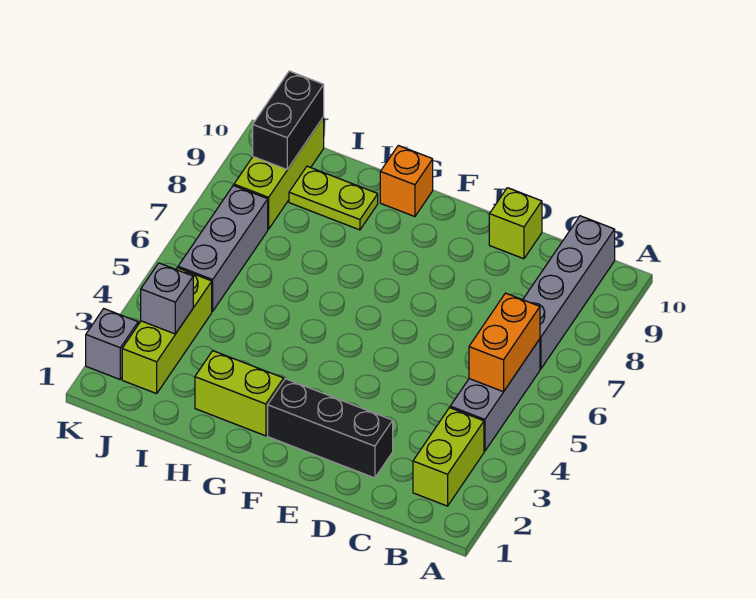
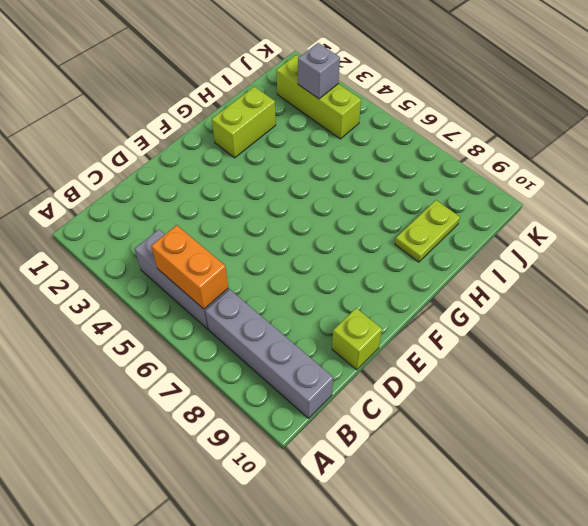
none -> lime 1x2 brick [413,408,484,506]
none -> black 1x3 brick [268,379,393,478]
none -> orange 1x1 brick [380,145,433,217]

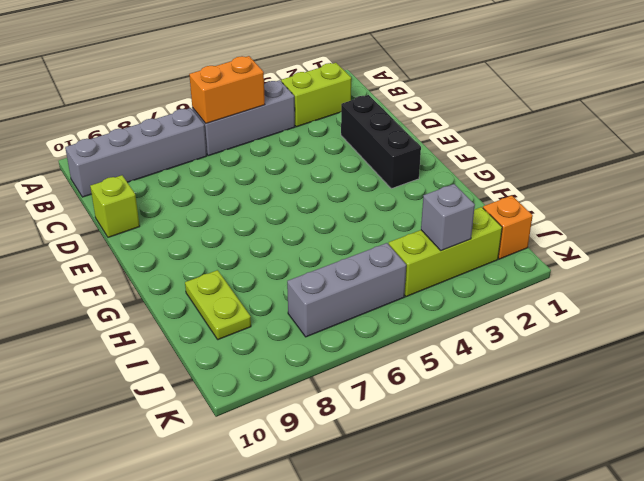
orange 1x1 brick [483,195,533,259] -> orange 1x1 brick moved to [380,145,433,217]
none -> lime 1x2 brick [195,351,284,436]
none -> lime 1x3 brick [234,117,324,229]
none -> grey 1x1 brick [86,309,138,379]

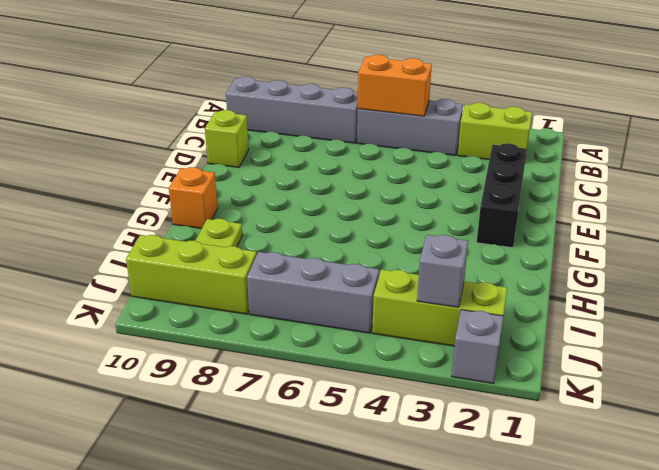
none -> lime 1x2 brick [195,351,284,436]
none -> black 1x2 brick [253,71,324,169]

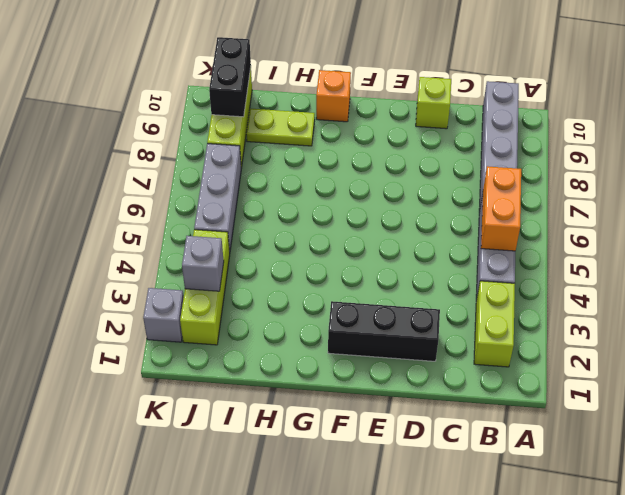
none -> lime 1x2 brick [195,351,284,436]

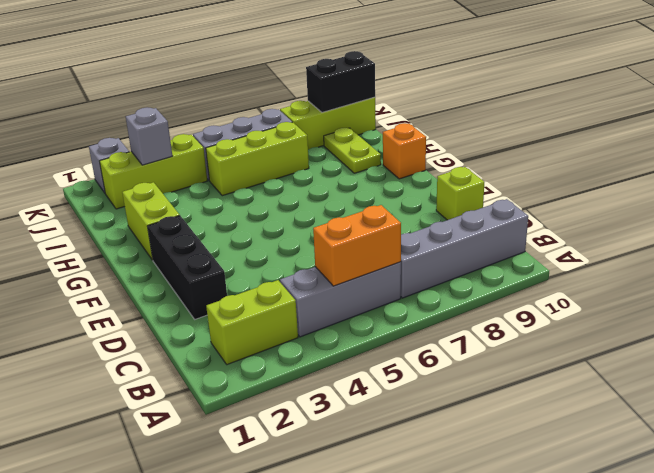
lime 1x3 brick [206,122,309,196] -> none

